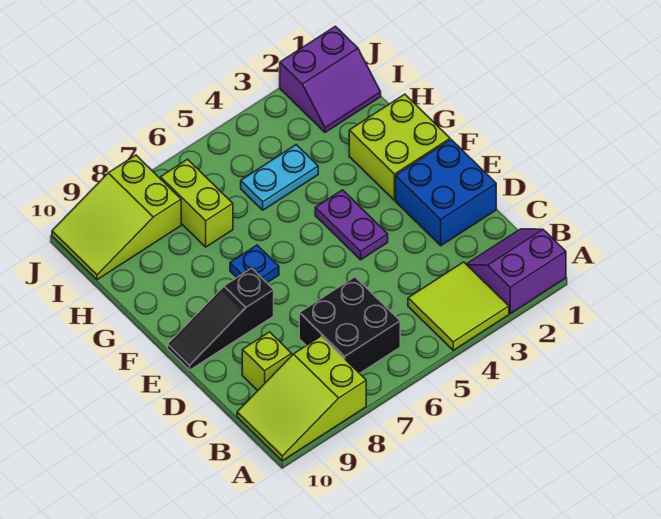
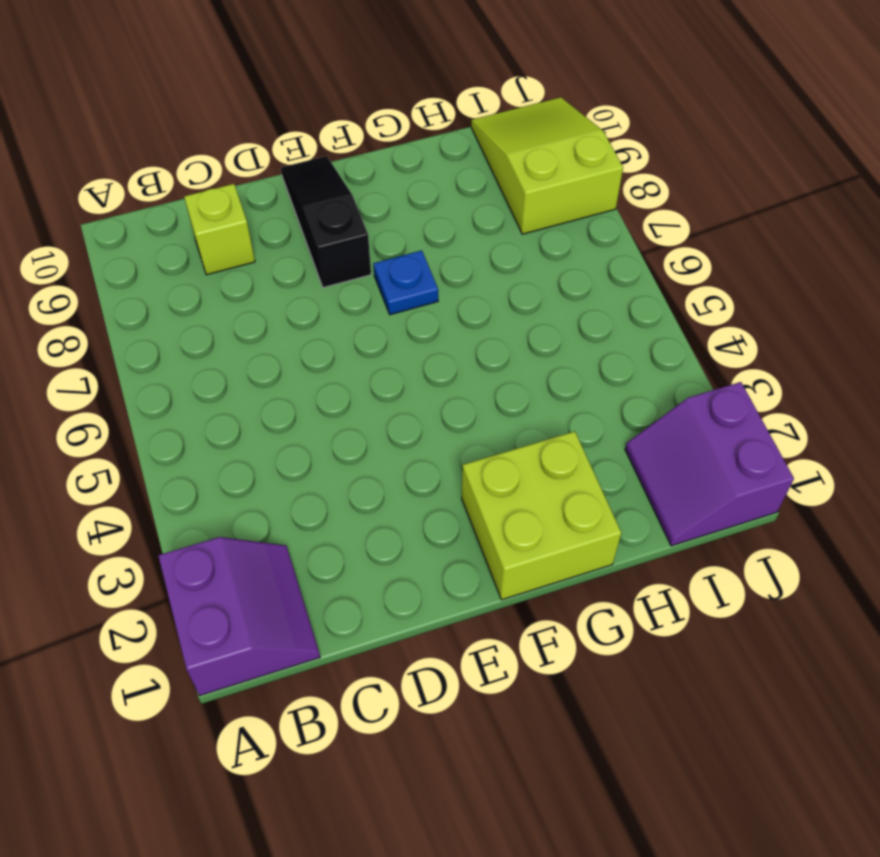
none -> lime 2x2 tile [408,262,509,350]
none -> lime 2x3 slope [237,336,366,461]
none -> black 2x2 brick [299,277,400,373]

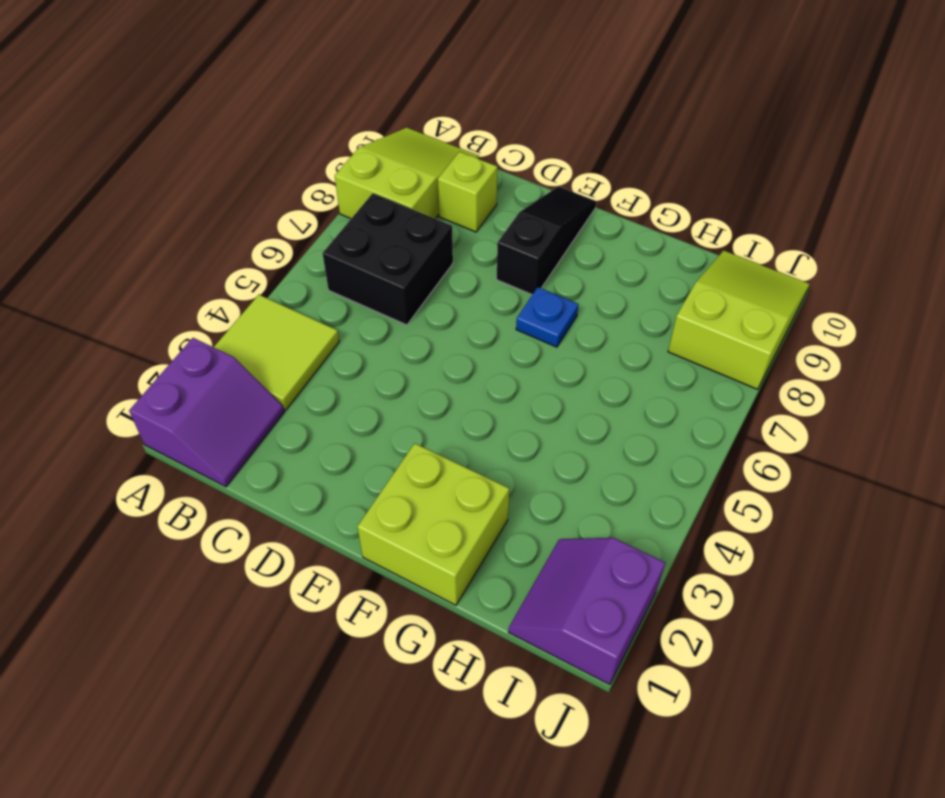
none -> blue 2x2 brick [396,140,496,246]
none -> purple 1x2 plate [315,190,388,260]
none -> cyan 1x2 plate [241,145,318,210]

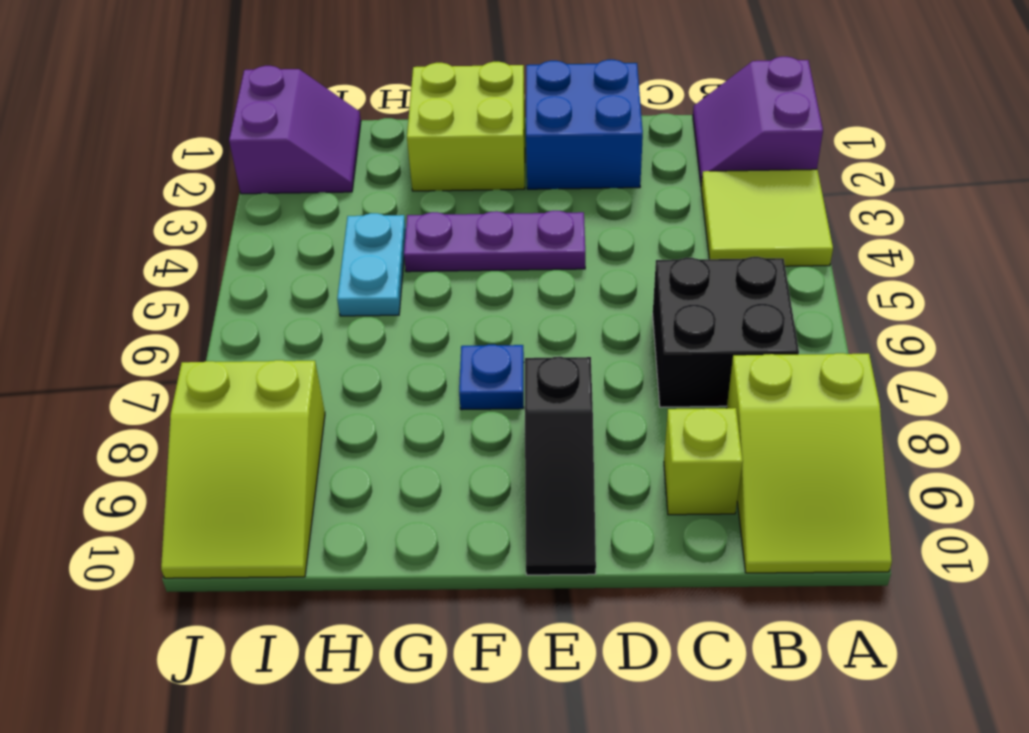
purple 1x3 plate [404,211,585,272] -> purple 1x2 plate [315,190,388,260]
none -> lime 1x2 brick [161,159,233,247]

